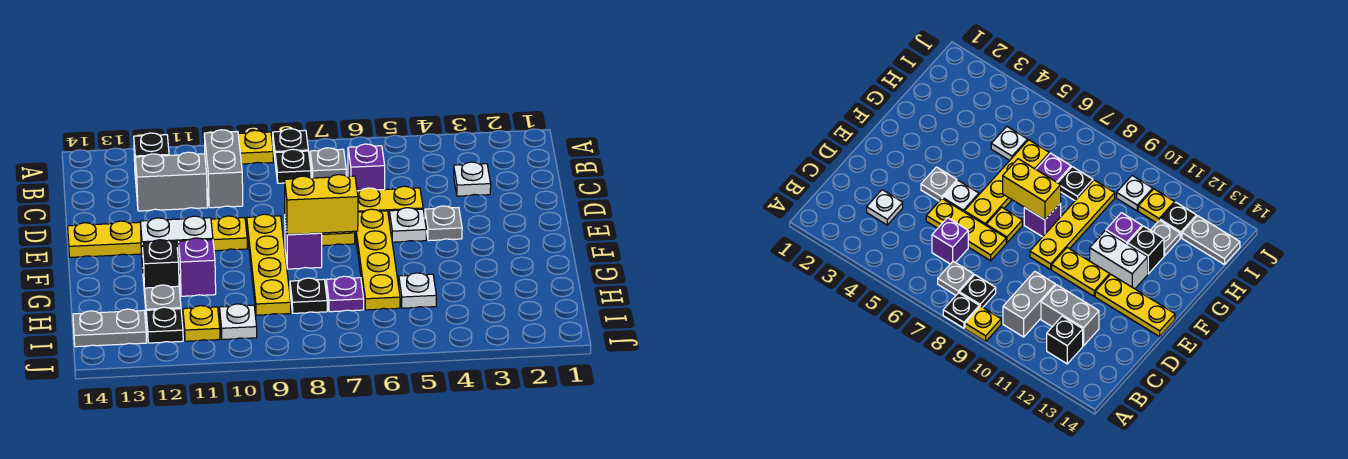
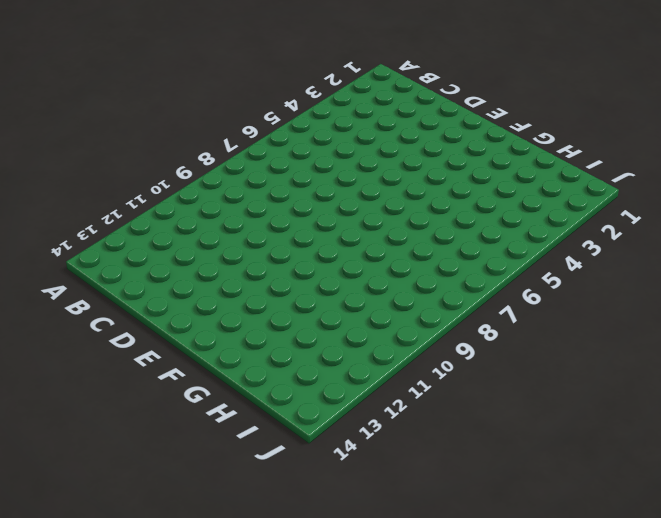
none -> black 1x1 plate [273,129,308,157]
none -> yellow 1x1 plate [238,130,273,164]
none -> grey 1x1 plate [310,148,346,178]
none -> black 1x1 plate [275,149,311,183]

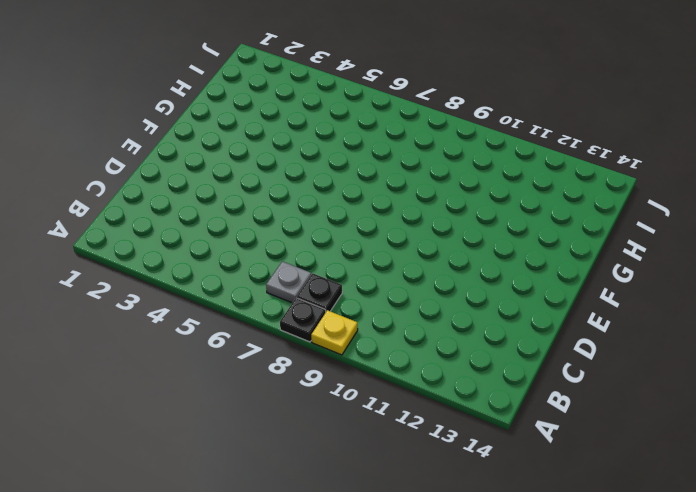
none -> grey 1x2 brick [204,130,243,208]
none -> black 1x1 brick [134,133,169,180]
none -> white 1x1 plate [454,162,491,196]
none -> purple 1x1 brick [348,144,385,191]

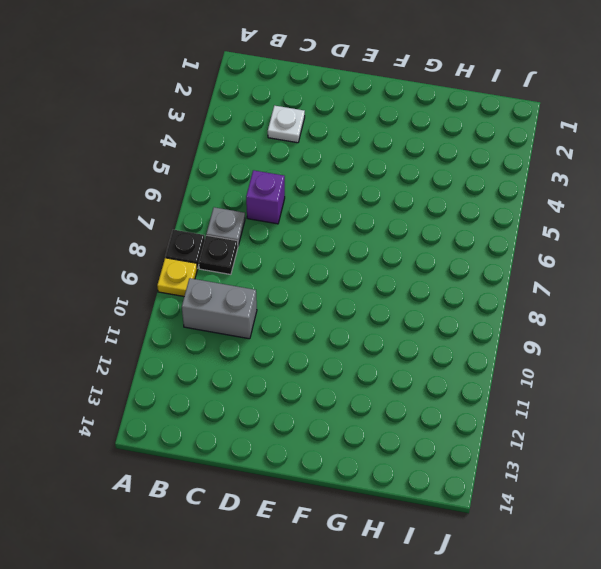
none -> black 1x1 brick [134,133,169,180]
none -> grey 1x2 brick [135,152,207,211]
none -> yellow 1x3 plate [357,186,423,216]
none -> grey 1x1 plate [425,206,462,241]

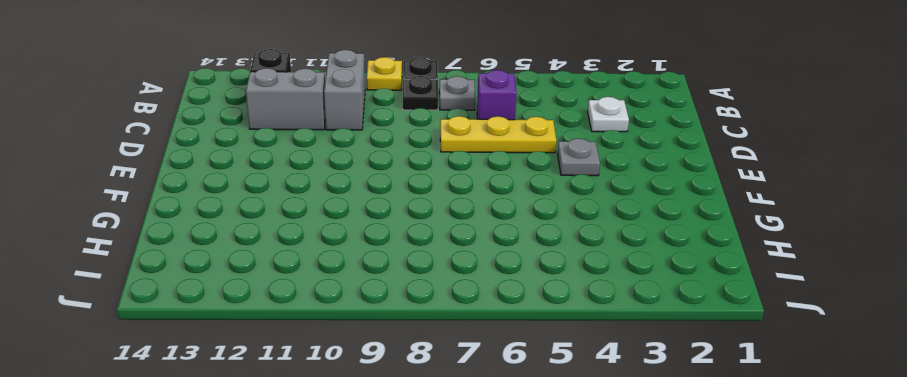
none -> white 1x1 plate [389,208,426,242]
none -> yellow 1x4 plate [355,209,400,310]
none -> yellow 1x1 plate [322,231,355,246]
none -> yellow 1x4 plate [247,214,291,315]

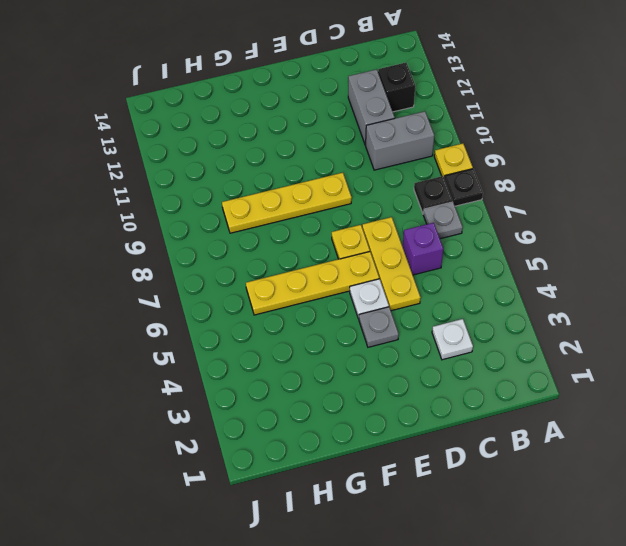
none -> yellow 1x2 plate [211,216,247,251]
none -> yellow 1x3 plate [68,221,141,257]
none -> purple 1x1 brick [285,221,322,269]
none -> white 1x2 brick [140,216,213,269]

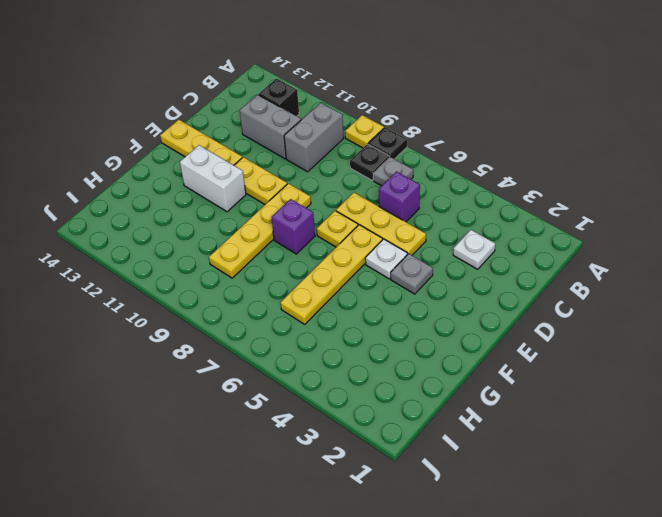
none -> purple 1x1 brick [178,238,216,296]
none -> black 1x1 brick [142,240,179,295]
none -> white 1x1 plate [399,273,436,308]
none -> purple 1x1 plate [326,276,364,312]

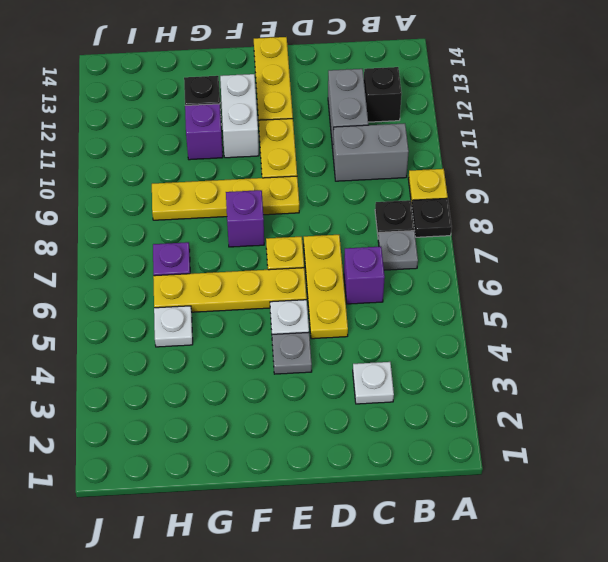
none -> black 1x1 plate [290,278,327,313]
none -> grey 1x1 plate [145,285,181,320]
none -> white 1x1 plate [220,304,257,340]
none -> yellow 1x1 plate [183,306,220,341]

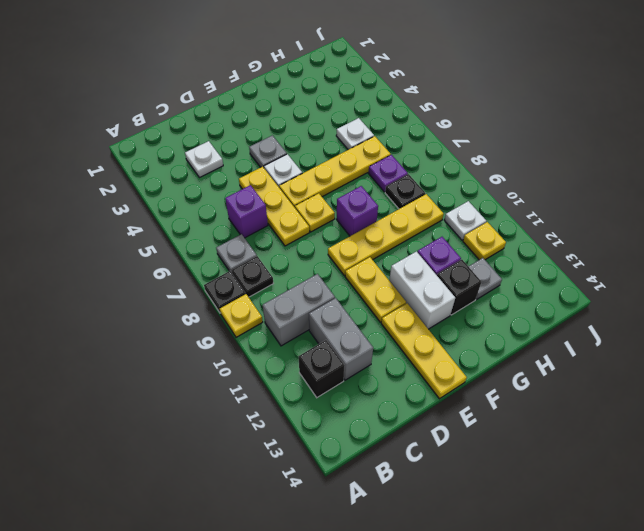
none -> black 1x1 plate [146,307,183,343]
none -> grey 1x2 plate [73,309,146,347]
none -> yellow 1x2 brick [285,175,358,235]

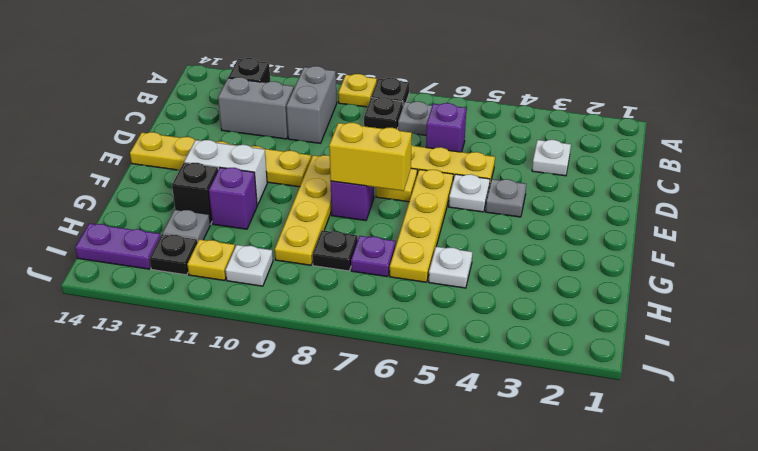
purple 1x2 plate [75,223,161,269] -> grey 1x2 plate [73,309,146,347]

